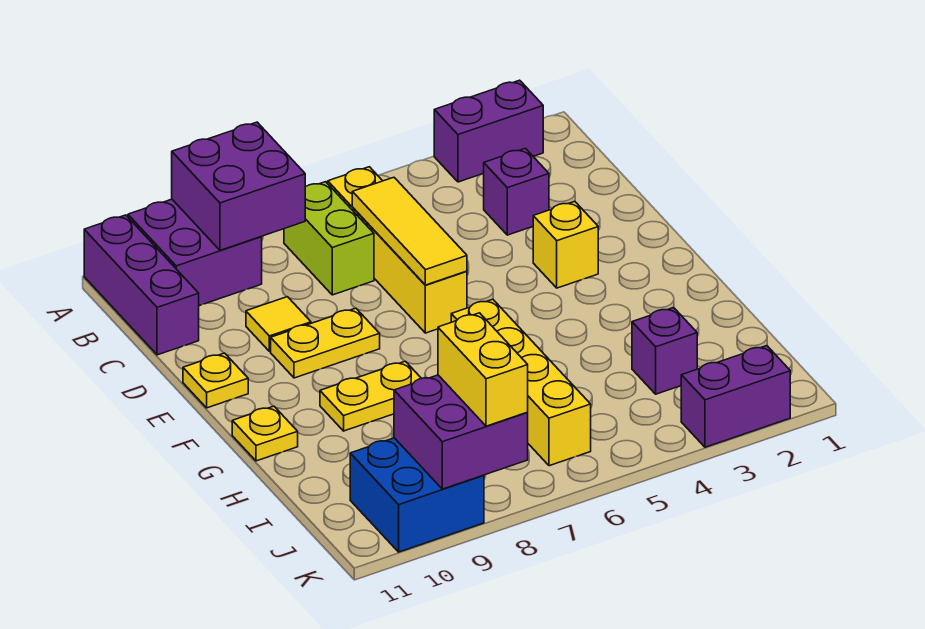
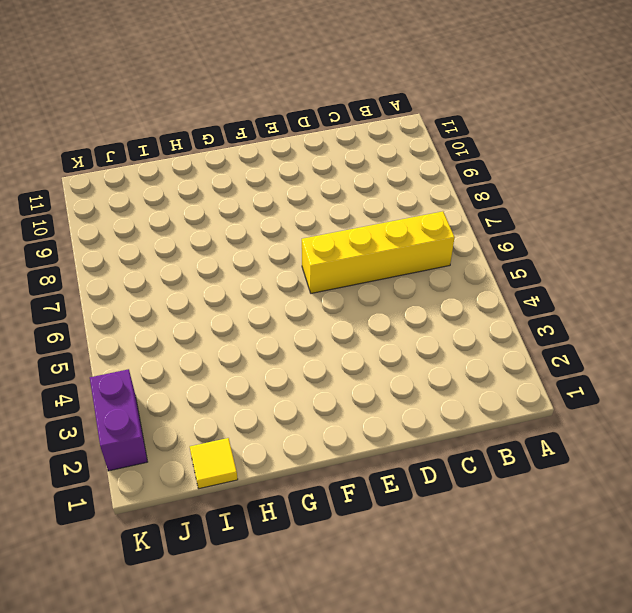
yellow 1x1 tile [190,438,238,489] -> yellow 1x1 tile moved to [246,297,311,351]
none -> purple 1x2 brick [434,80,543,182]
none -> purple 2x2 brick [128,199,262,306]
none -> purple 1x3 brick [84,215,199,355]

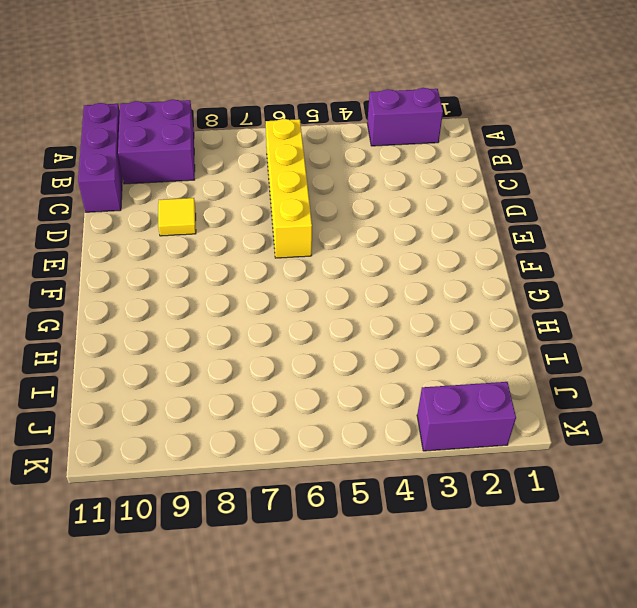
none -> lime 1x2 brick [284,182,374,295]
none -> purple 1x1 brick [484,148,549,235]
none -> yellow 1x1 brick [533,201,598,288]

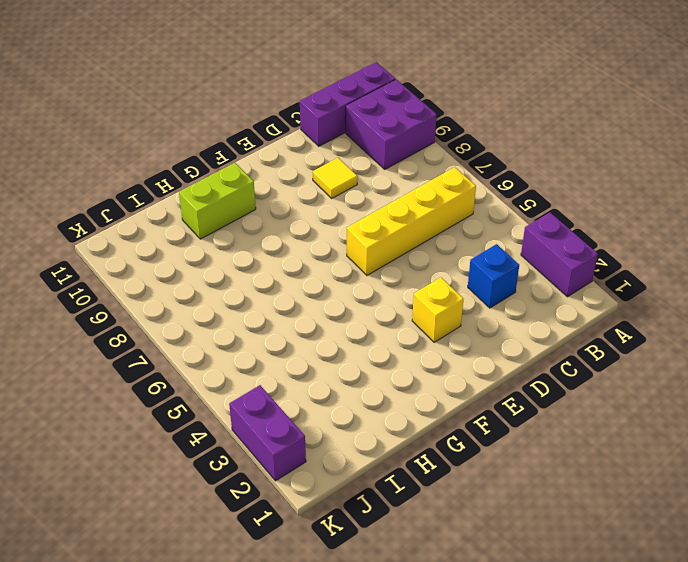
blue 1x1 brick [468,244,519,308] -> purple 1x1 brick [484,148,549,235]
lime 1x2 brick [179,163,256,239] -> lime 1x2 brick moved to [284,182,374,295]
none -> yellow 1x2 plate [271,308,380,378]
none -> yellow 1x1 plate [183,353,248,408]
none -> yellow 1x4 brick [451,299,591,466]

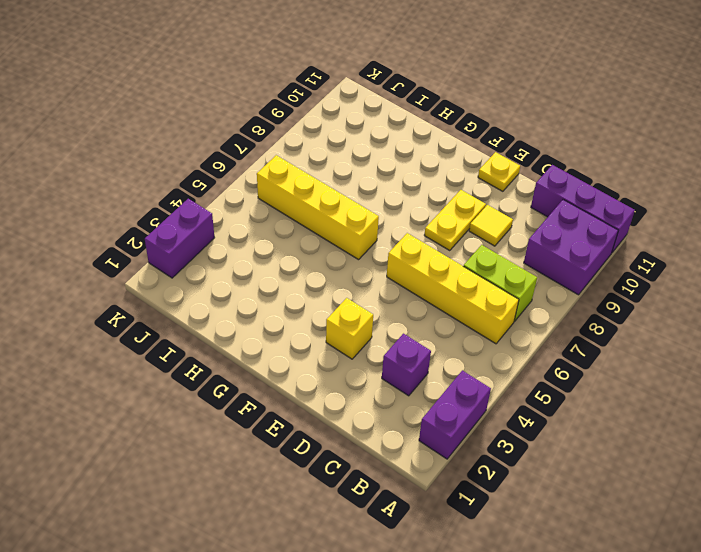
none -> yellow 1x2 plate [320,361,422,431]
none -> yellow 1x1 plate [232,406,298,461]
none -> purple 1x1 brick [632,308,697,394]

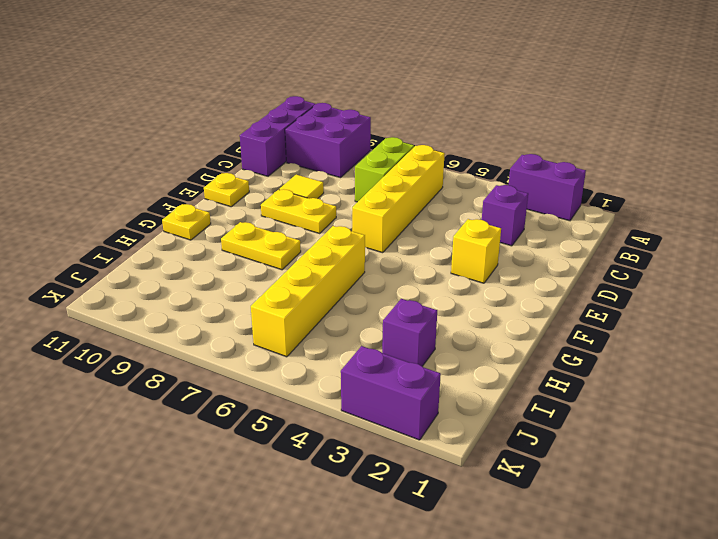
none -> blue 2x2 brick [350,438,484,552]
none -> purple 2x2 brick [172,122,305,250]
none -> yellow 1x3 tile [352,177,467,285]

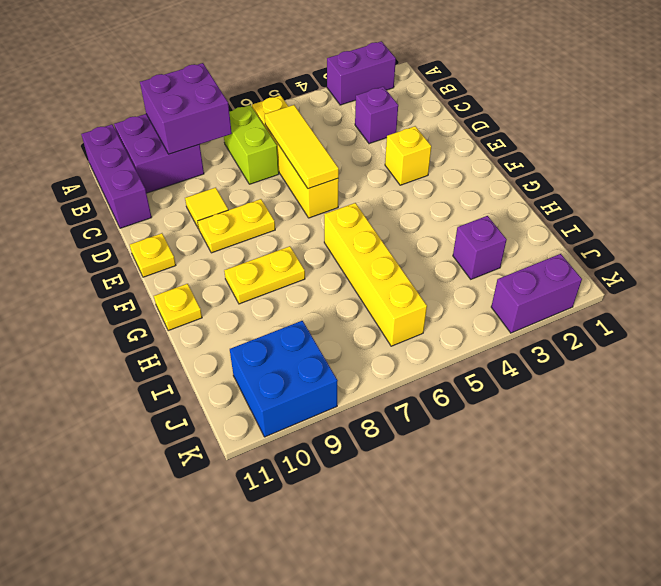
none -> purple 2x2 brick [394,375,528,489]
none -> yellow 1x2 brick [438,313,528,426]

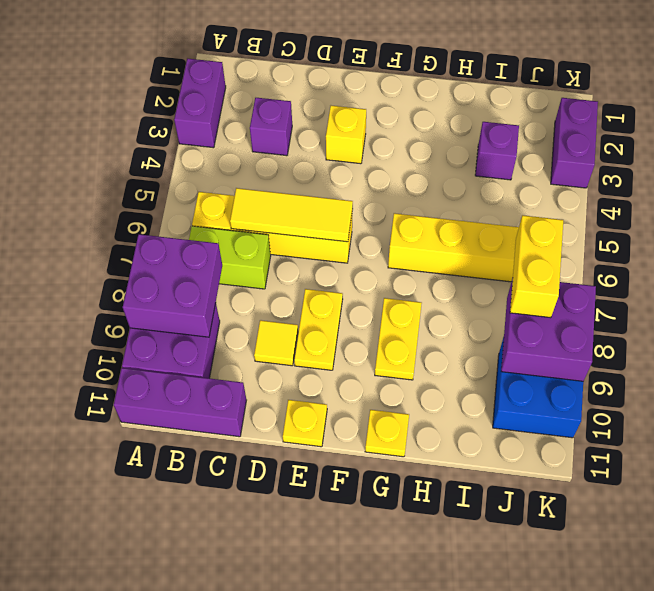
yellow 1x2 brick [510,215,563,318] -> yellow 1x2 brick turned to [438,313,528,426]

